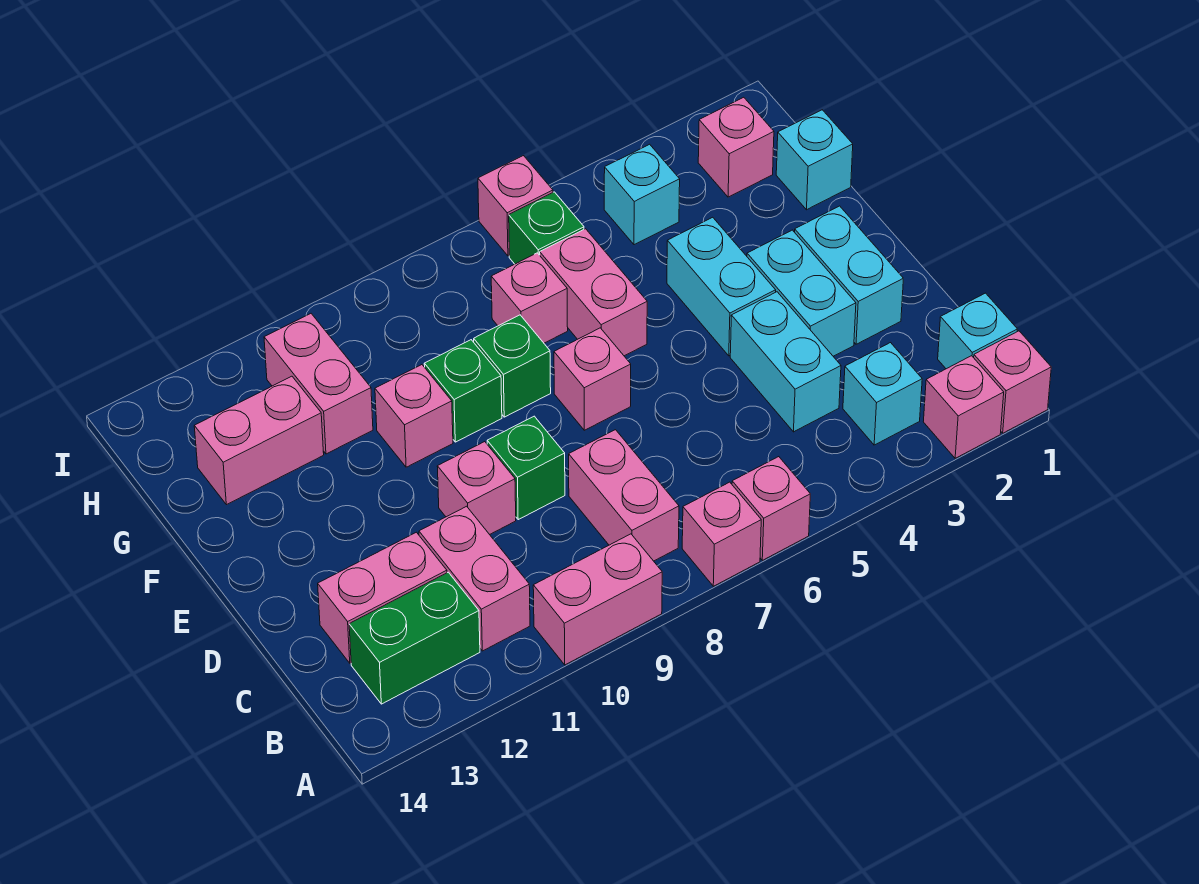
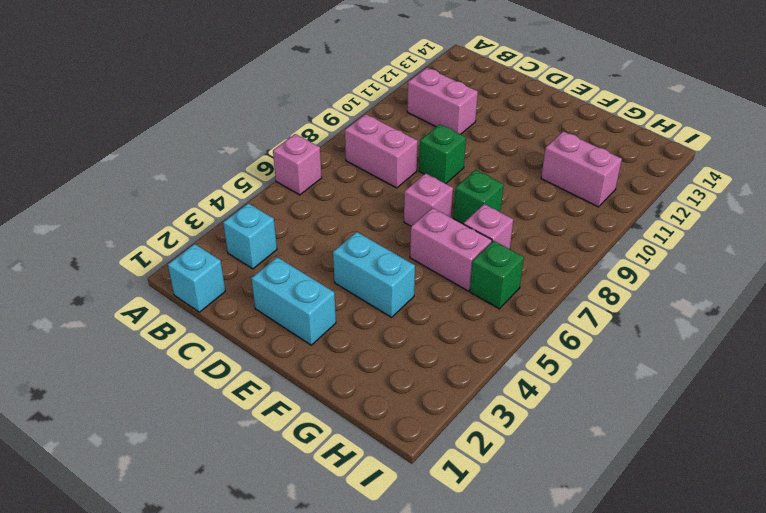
none -> pink 1x1 brick [974,331,1051,433]
none -> pink 1x1 brick [923,356,1004,458]
none -> pink 1x1 brick [682,482,761,586]
none -> pink 1x2 brick [533,534,662,665]

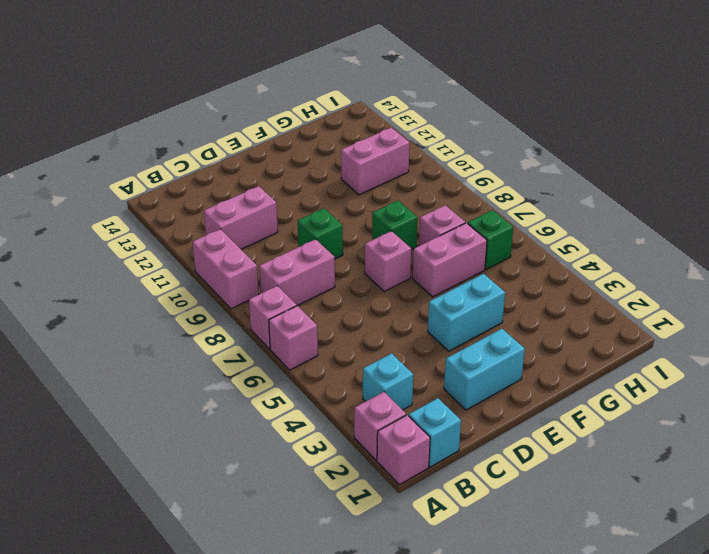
none -> green 1x2 brick [349,572,480,704]
none -> cyan 1x2 brick [730,292,841,432]
none -> pink 1x2 brick [318,532,447,663]
none -> cyan 1x2 brick [747,230,856,356]

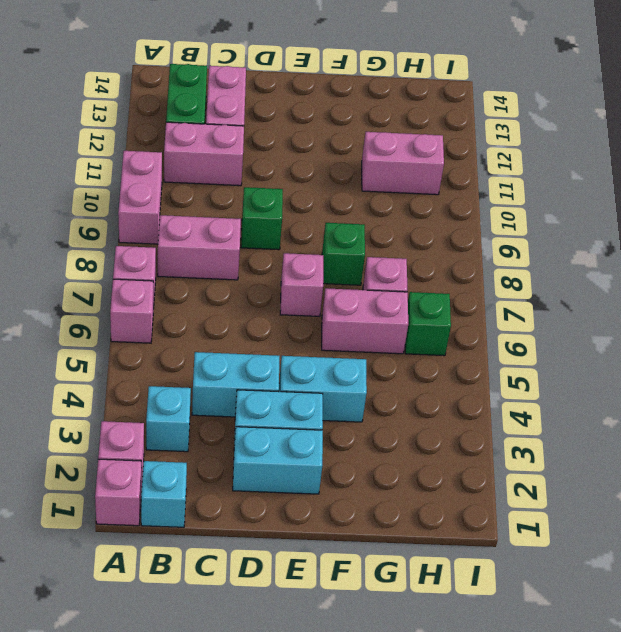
none -> pink 1x1 brick [437,442,516,535]
none -> green 1x1 brick [424,340,502,442]
none -> pink 1x1 brick [375,365,453,467]
none -> cyan 1x1 brick [776,110,853,210]

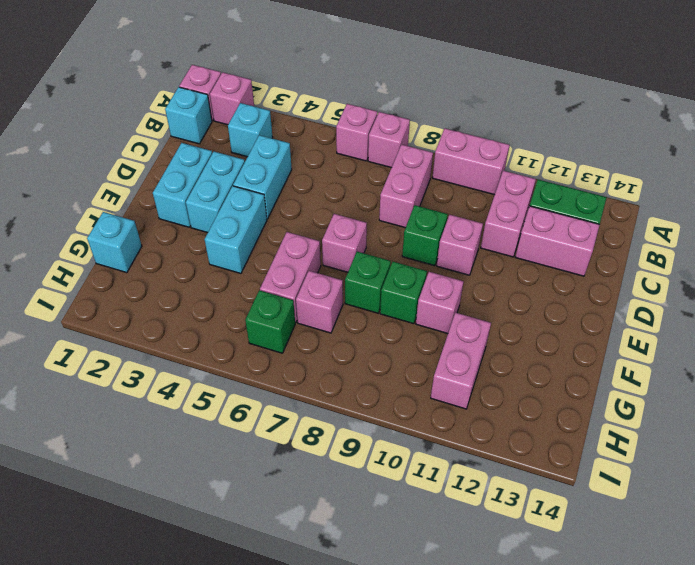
none -> pink 1x2 brick [194,376,324,505]
none -> pink 1x1 brick [698,97,774,197]
none -> cyan 1x1 brick [604,144,680,245]
none -> pink 1x1 brick [478,156,553,256]

